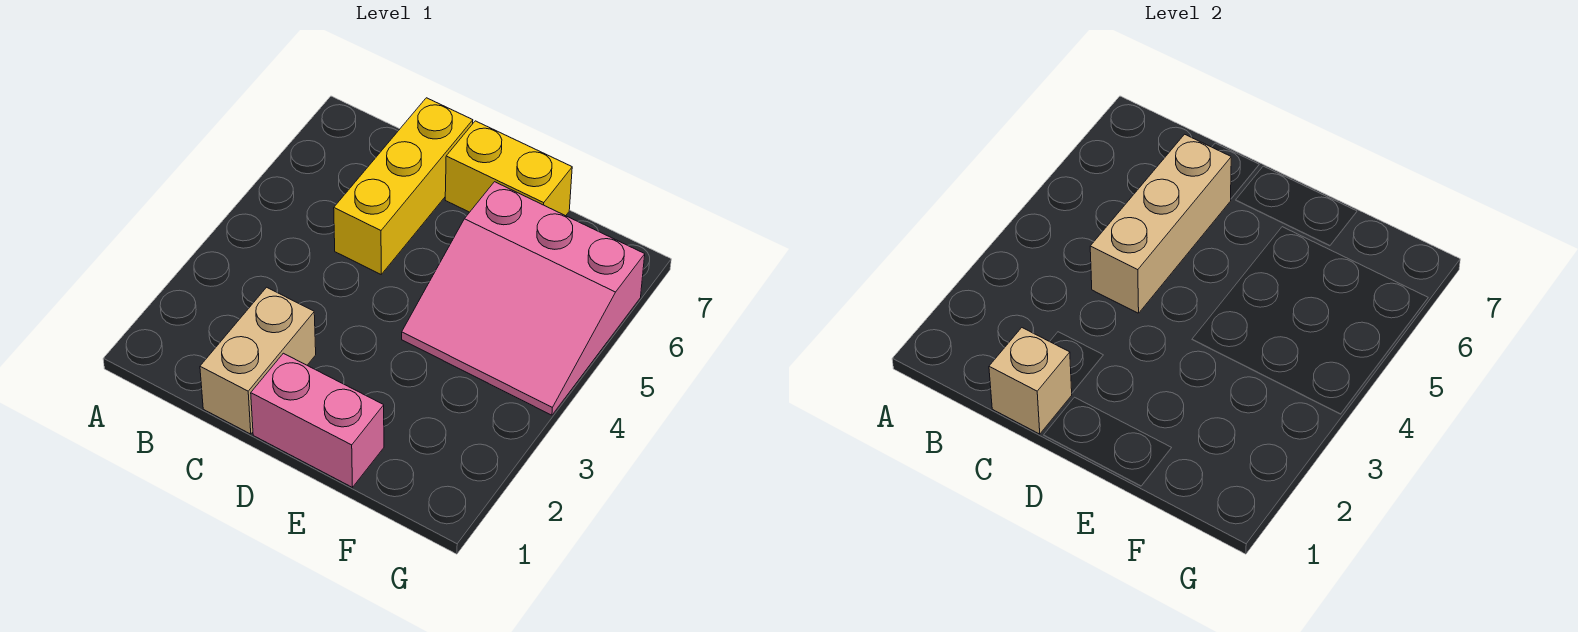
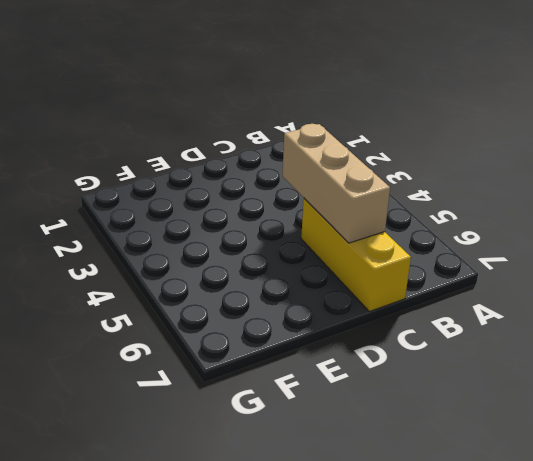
none -> tan 1x2 brick [200,287,316,434]
none -> pink 1x2 brick [251,353,384,487]

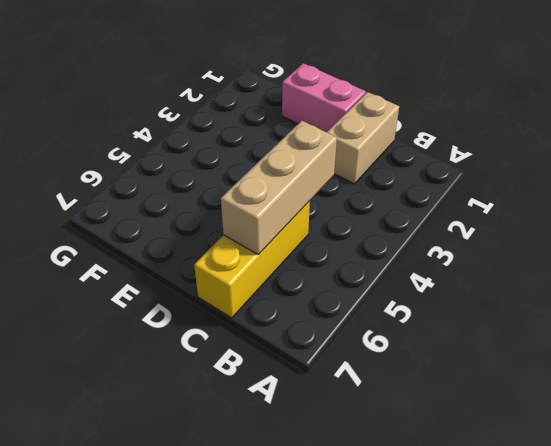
none -> yellow 1x2 brick [445,121,572,216]
none -> pink 3x3 slope [402,182,645,415]

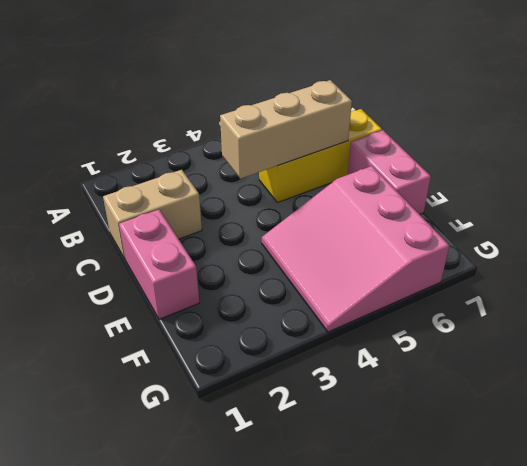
pink 1x2 brick [348,130,431,214] -> yellow 1x2 brick [445,121,572,216]
none -> tan 1x1 brick [989,328,1072,434]

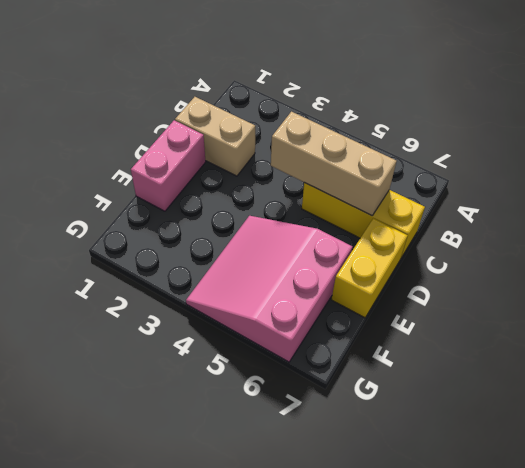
none -> tan 1x1 brick [989,328,1072,434]

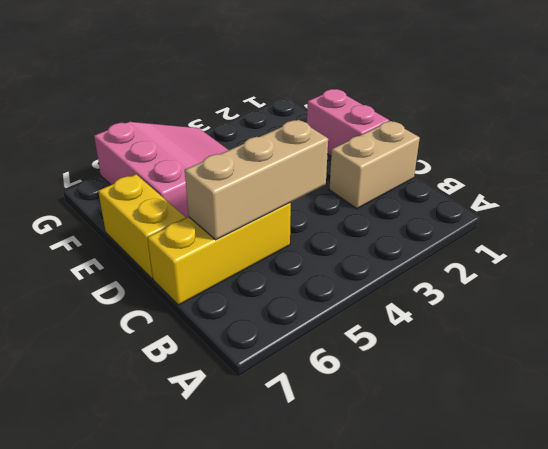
none -> tan 1x1 brick [989,328,1072,434]

